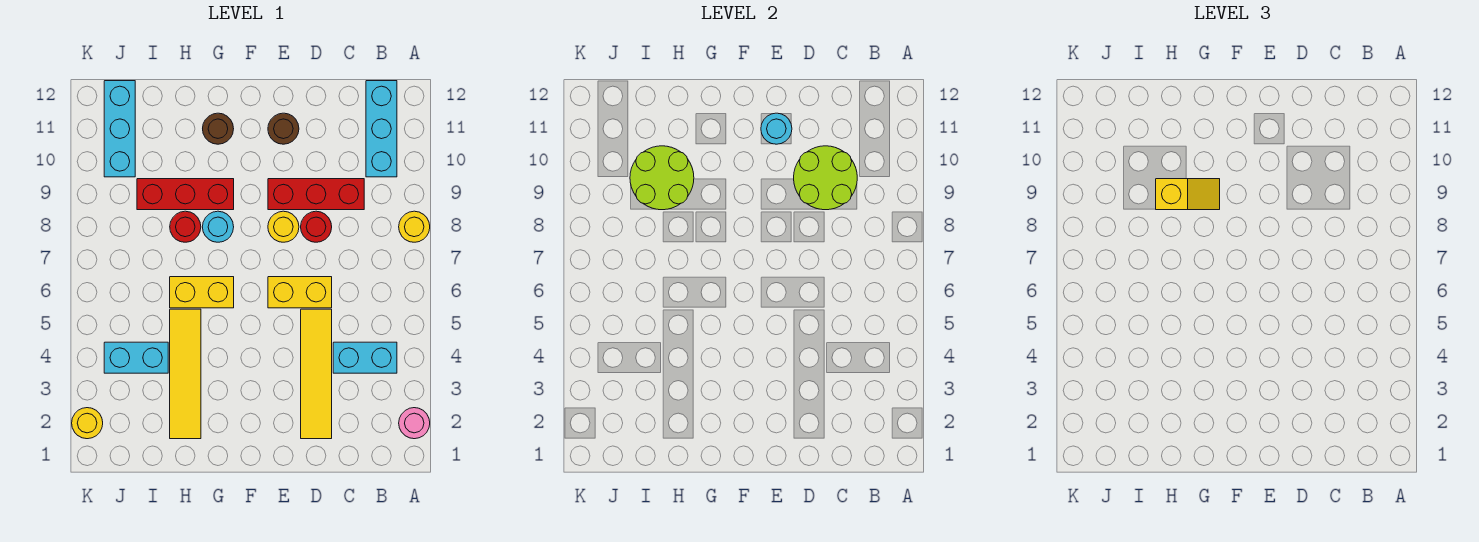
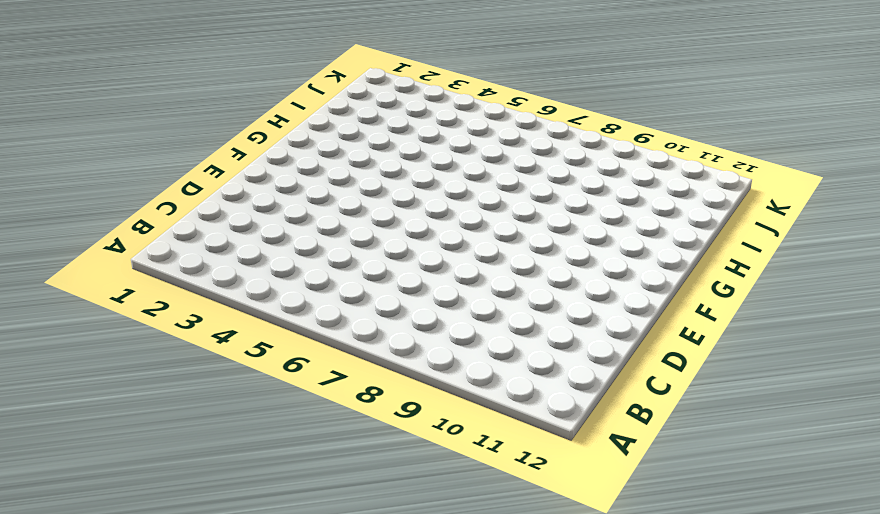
none -> pink 1x1 round brick [399,408,430,439]
none -> yellow 1x1 round brick [399,211,430,242]
none -> cyan 1x2 brick [333,342,397,373]

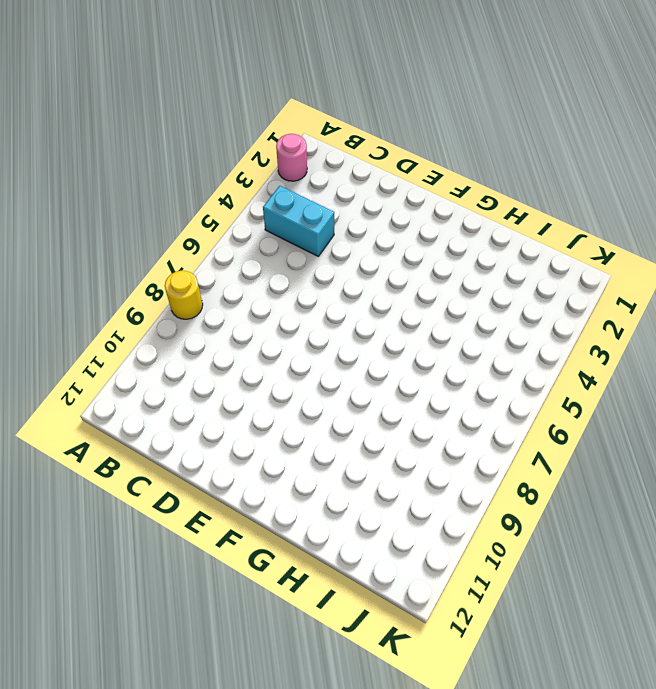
none -> cyan 1x3 brick [366,81,397,177]
none -> red 1x3 brick [268,179,364,210]
none -> yellow 1x4 tile [301,309,332,439]

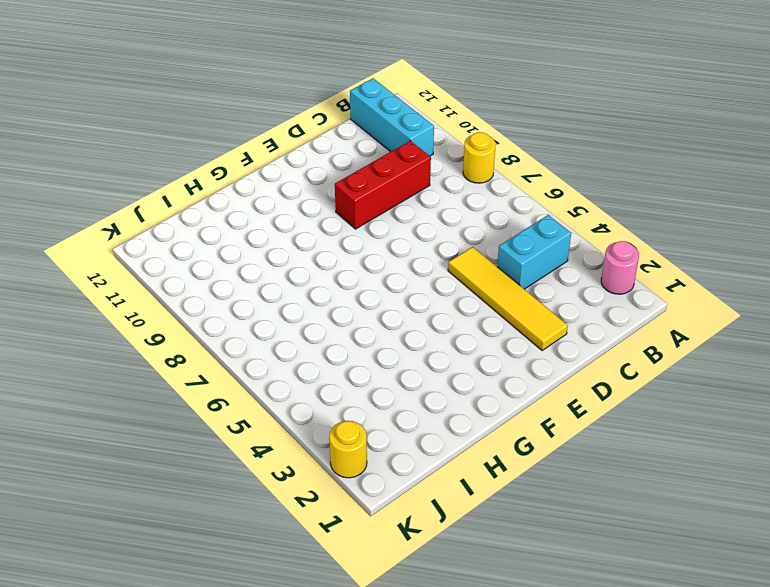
none -> yellow 1x2 brick [268,277,332,308]
none -> red 1x1 round brick [301,211,332,242]
none -> yellow 1x1 round brick [268,211,299,242]

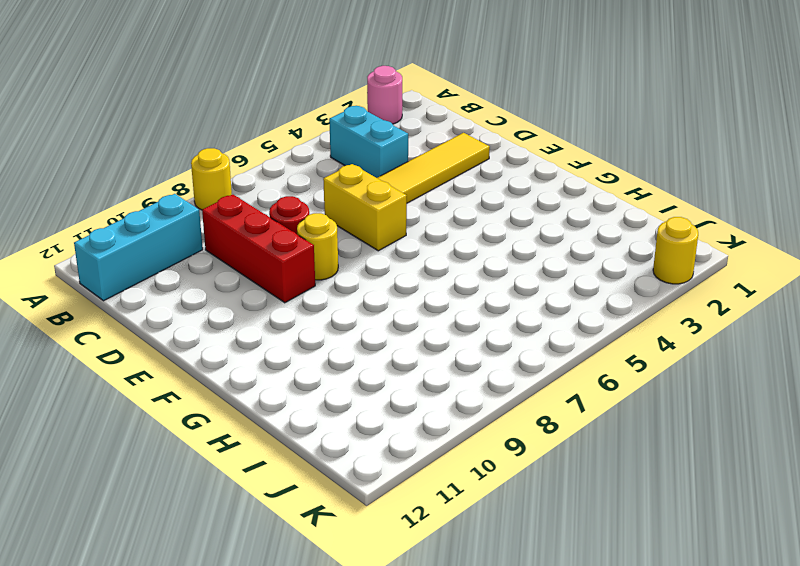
none -> brown 1x1 round brick [268,113,299,144]
none -> yellow 1x2 brick [170,277,234,308]
none -> cyan 1x1 round brick [203,211,234,242]

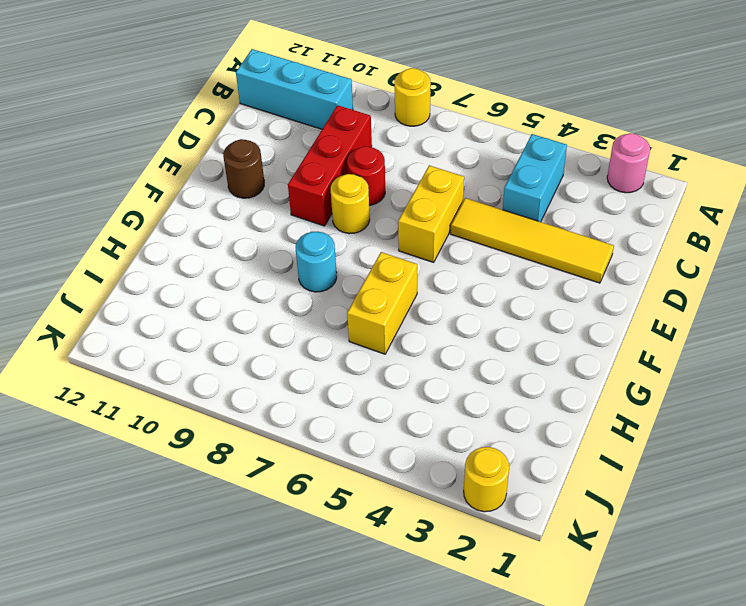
none -> red 1x3 brick [137,179,234,210]
none -> brown 1x1 round brick [203,113,234,144]
none -> yellow 1x4 tile [170,309,201,439]

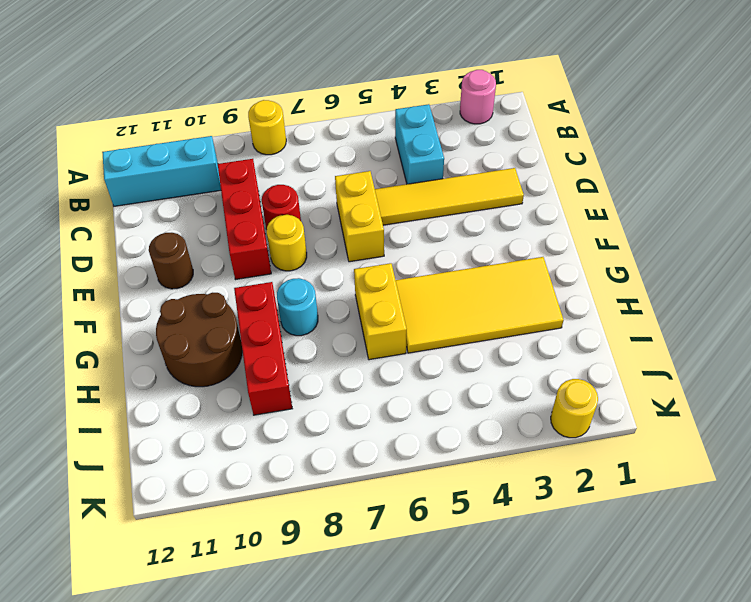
yellow 2x4 tile [395,257,564,353] -> yellow 1x4 tile [170,309,201,439]
brown 2x2 round brick [156,293,242,387] -> brown 1x1 round brick [203,113,234,144]
none -> red 1x1 round brick [170,211,201,242]
none -> cyan 1x2 brick [104,342,168,373]
none -> cyan 1x3 brick [104,81,135,177]

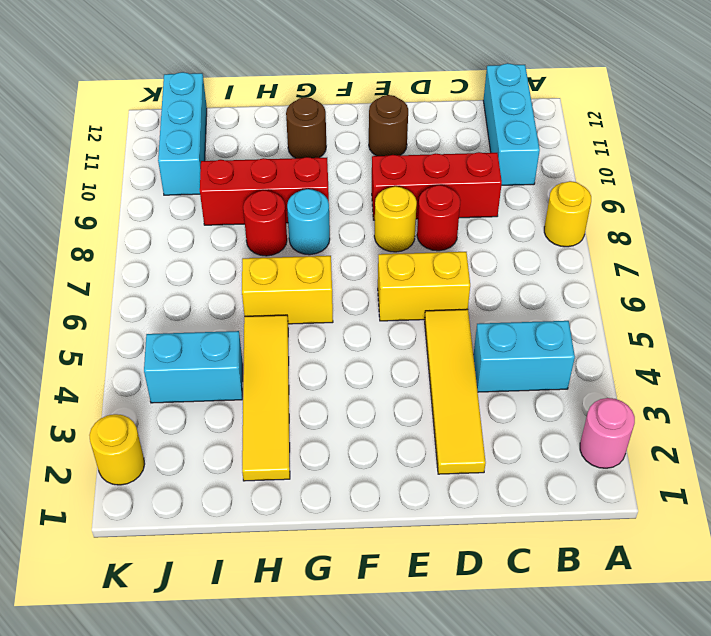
none -> lime 2x2 round brick [794,146,857,210]
none -> cyan 1x1 round brick [761,113,792,144]
none -> lime 2x2 round brick [630,146,694,210]

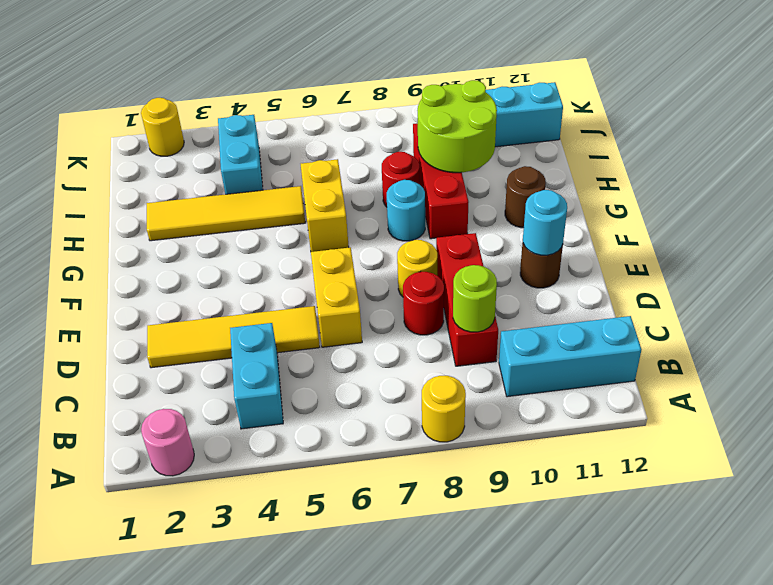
lime 1x1 round brick [453,265,497,332] -> lime 2x2 round brick [794,146,857,210]
none -> yellow 1x2 slope [1156,179,1220,210]

